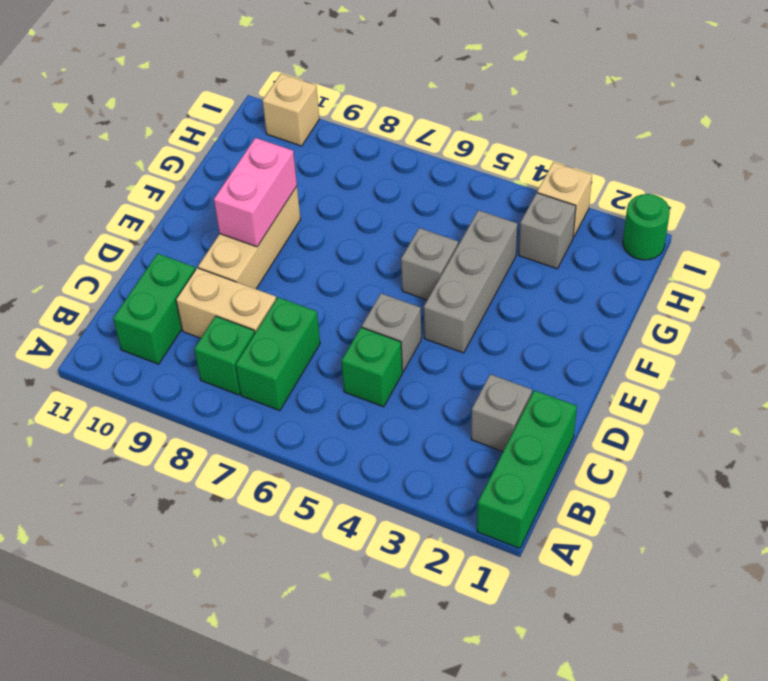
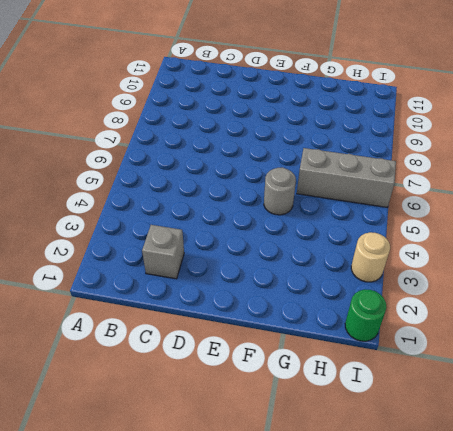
grey 1x1 round brick [264,167,296,215] -> grey 1x1 brick [401,228,458,300]
grey 1x3 brick [297,148,396,207] -> grey 1x3 brick moved to [424,210,517,353]
tan 1x1 round brick [351,232,390,282] -> tan 1x1 brick [537,162,592,237]
none -> green 1x3 brick [477,390,577,548]
none -> green 1x2 brick [236,297,320,411]
none -> green 1x1 brick [194,316,255,395]

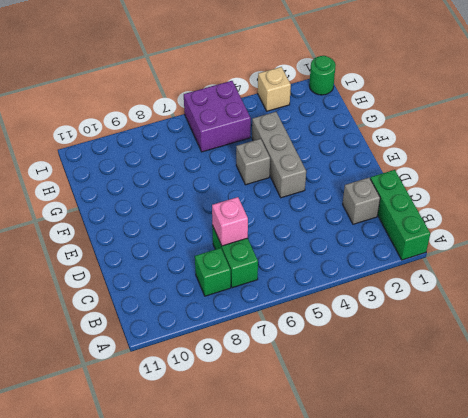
pink 1x1 brick [212,197,248,246] -> none
purple 2x2 brick [184,81,251,152] -> none
none -> green 1x2 brick [113,254,196,364]
none -> green 1x1 brick [341,327,402,407]
none -> tan 1x2 brick [176,268,276,338]

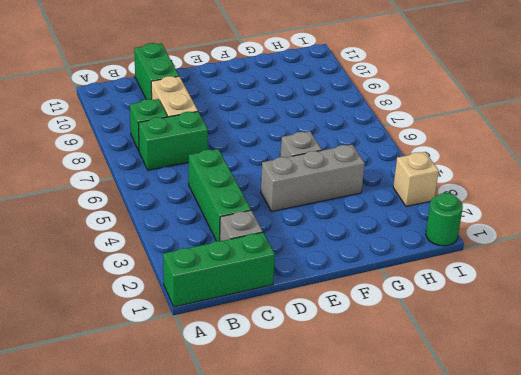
green 1x3 brick [189,149,251,241] -> green 1x1 brick [341,327,402,407]
green 1x2 brick [134,43,179,99] -> green 1x2 brick turned to [113,254,196,364]
none -> grey 1x1 brick [362,293,421,372]
none -> tan 1x3 brick [198,186,300,289]
none -> grey 1x1 brick [519,193,576,269]

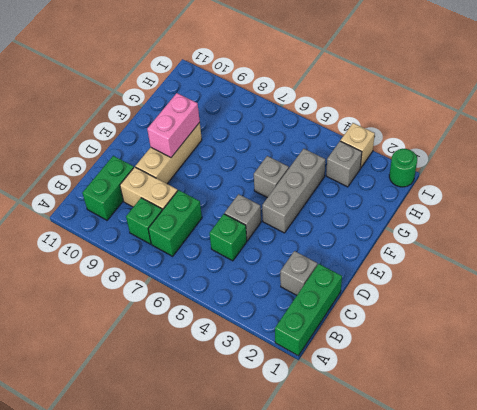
none -> tan 1x1 brick [262,74,319,146]

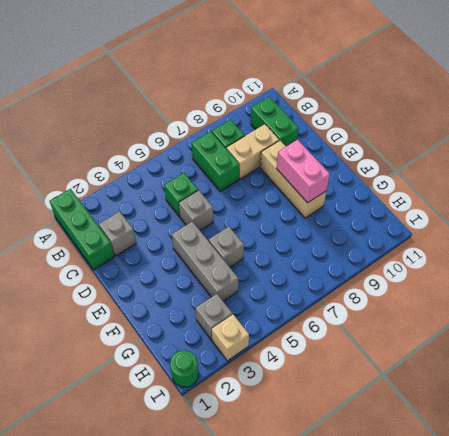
none -> tan 1x1 brick [262,74,319,146]

